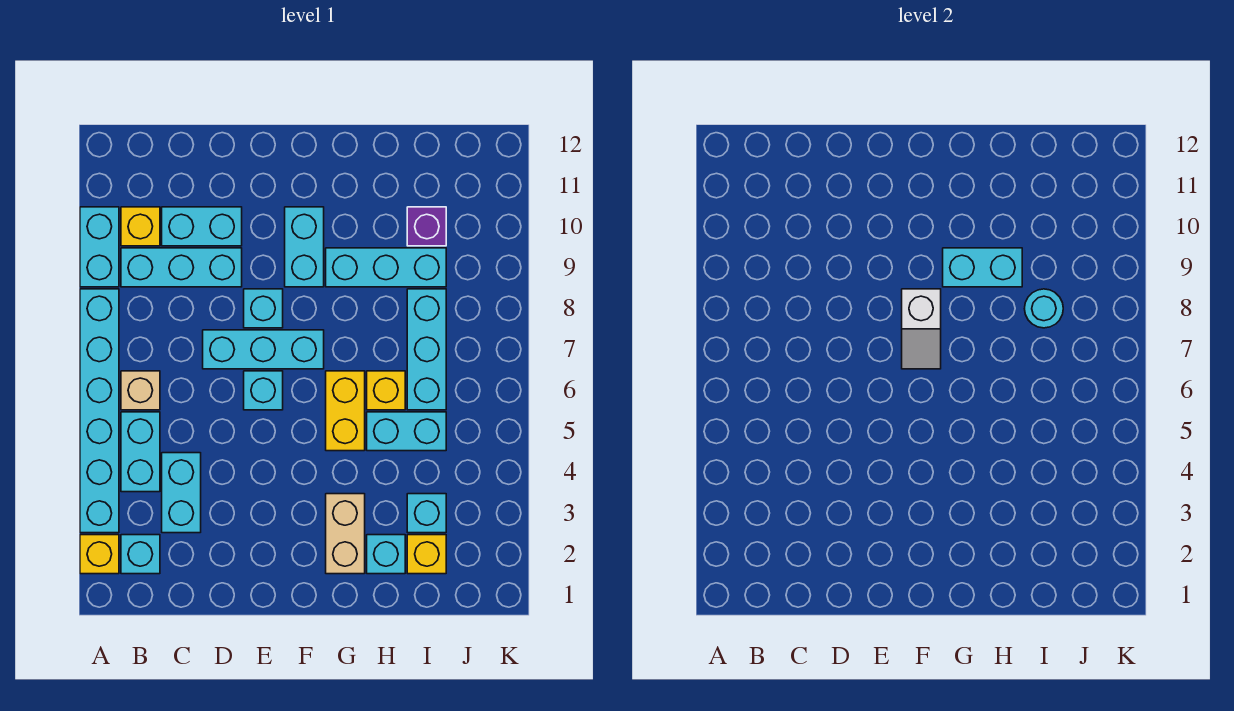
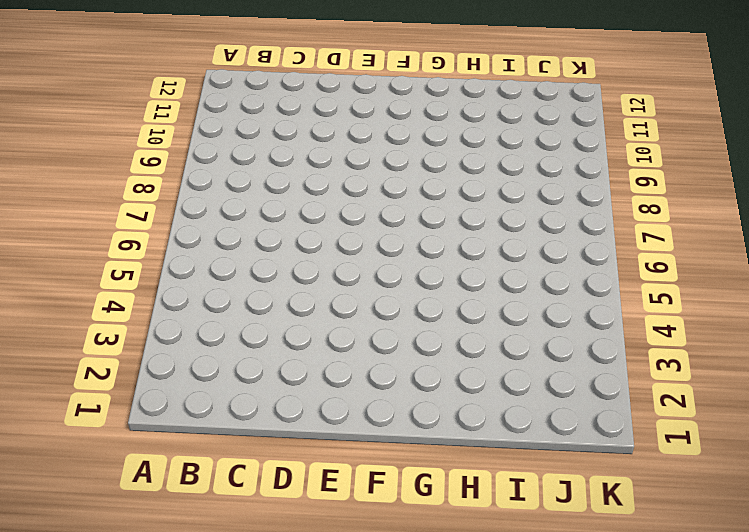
none -> yellow 1x1 brick [80,535,119,574]
none -> cyan 1x6 brick [80,289,119,533]
none -> cyan 1x2 brick [80,207,119,287]

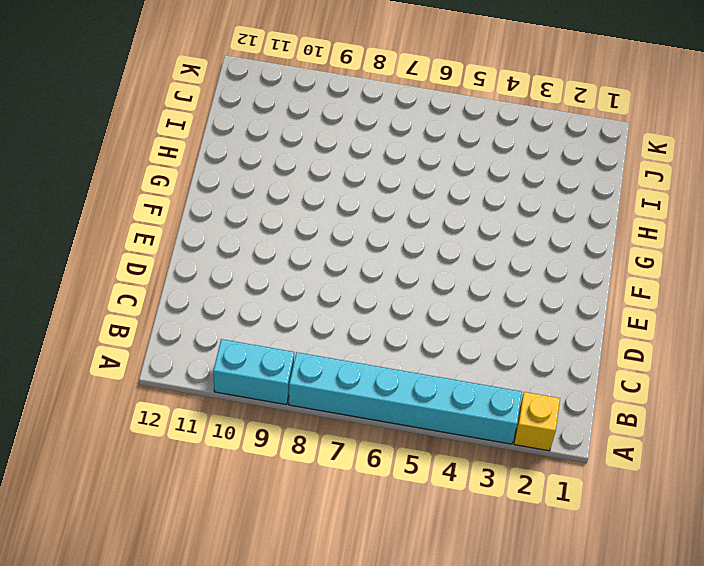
none -> cyan 1x1 brick [121,535,160,574]
none -> cyan 1x2 brick [121,412,160,492]
none -> tan 1x1 brick [121,371,160,410]

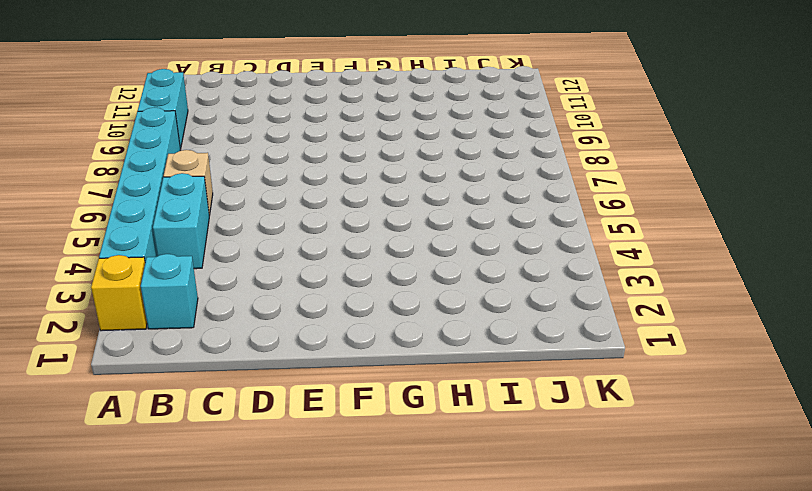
none -> cyan 1x3 brick [121,248,242,287]
none -> yellow 1x1 brick [121,207,160,246]
none -> cyan 1x2 brick [162,453,201,533]

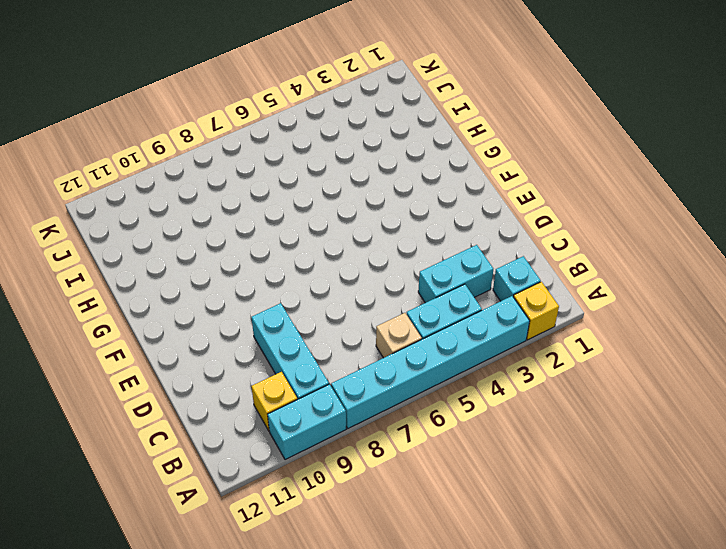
none -> cyan 1x2 brick [162,207,242,246]
none -> cyan 1x3 brick [203,330,324,369]
none -> cyan 1x1 brick [244,371,283,410]

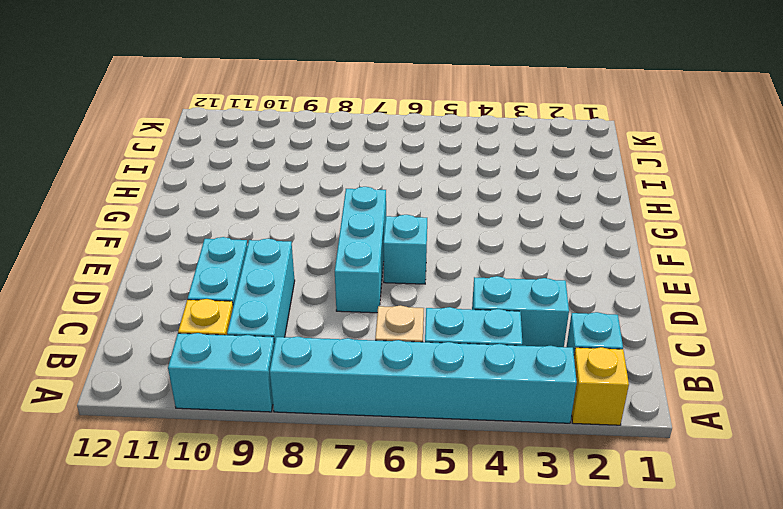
none -> cyan 1x1 brick [244,289,283,328]
none -> cyan 1x2 brick [285,207,324,287]
none -> tan 1x2 brick [326,494,365,574]

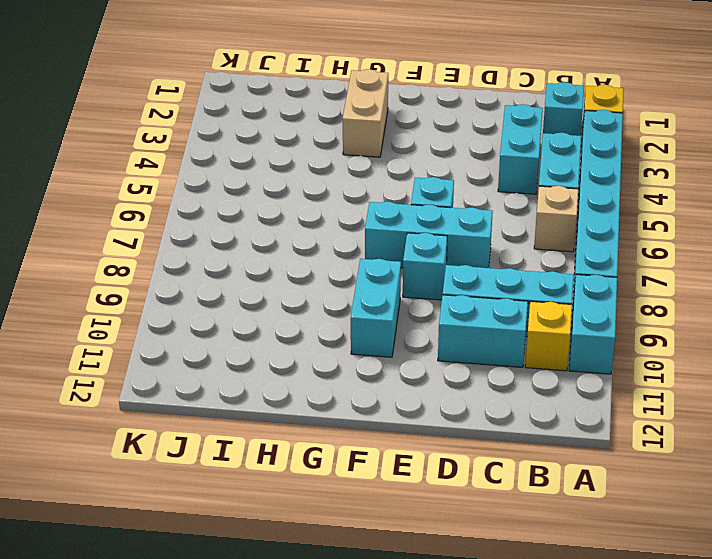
none -> yellow 1x2 brick [326,371,365,451]
none -> cyan 1x3 brick [326,248,446,287]
none -> cyan 1x1 brick [367,535,405,574]

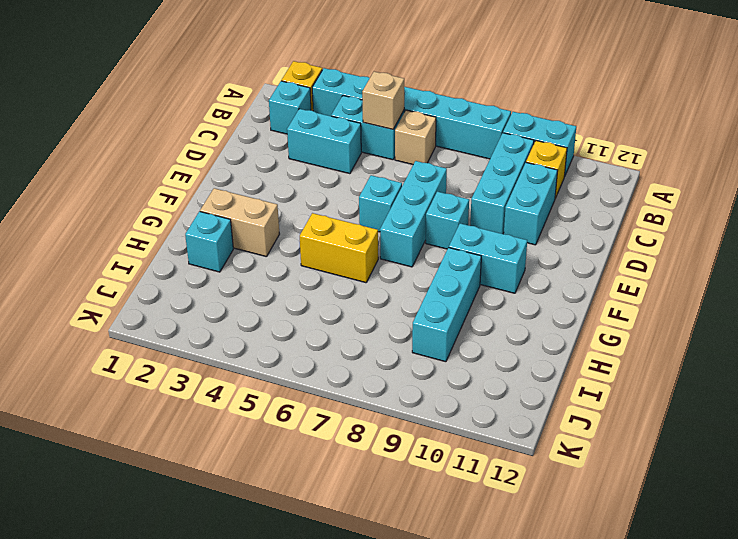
tan 1x1 brick [362,72,404,129] -> none
none -> cyan 1x2 brick [367,412,446,451]
none -> yellow 1x1 brick [367,371,405,410]
none -> yellow 1x1 brick [407,535,446,574]

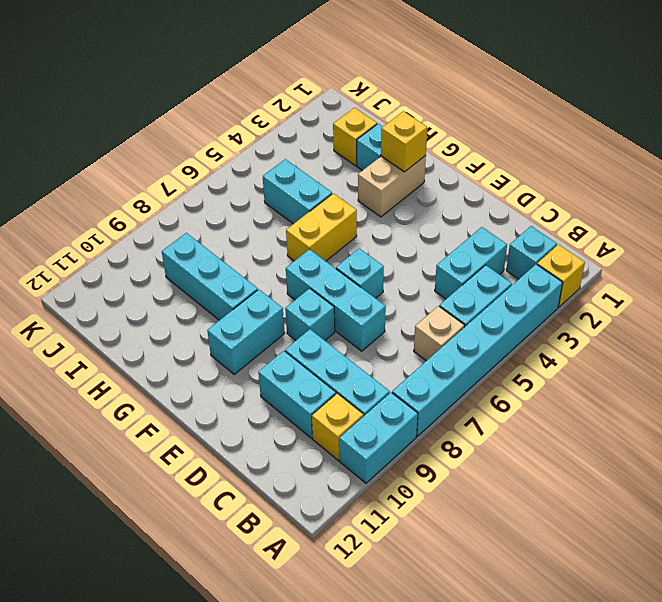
yellow 1x1 brick [381,111,427,172] -> yellow 1x1 brick moved to [367,371,405,410]
none -> cyan 1x1 brick [407,494,446,533]
none -> cyan 1x3 brick [407,289,446,410]
none -> purple 1x1 brick [407,207,446,246]

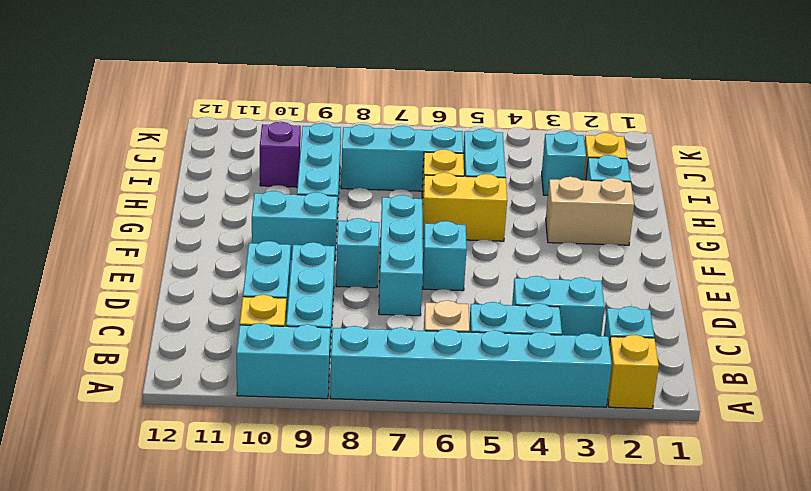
none -> white 1x2 slope [902,289,941,369]
none -> cyan 1x2 brick [943,248,1022,287]
none -> cyan 1x1 round brick [1024,289,1063,328]

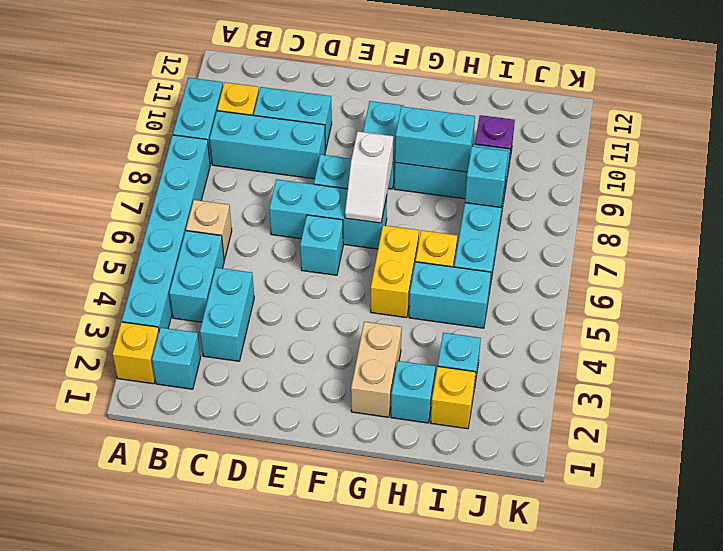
cyan 1x1 brick [465,146,508,207] -> cyan 1x1 round brick [1024,289,1063,328]

